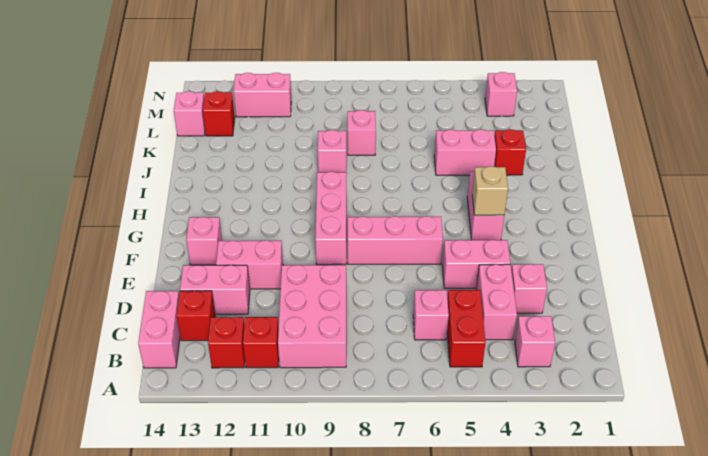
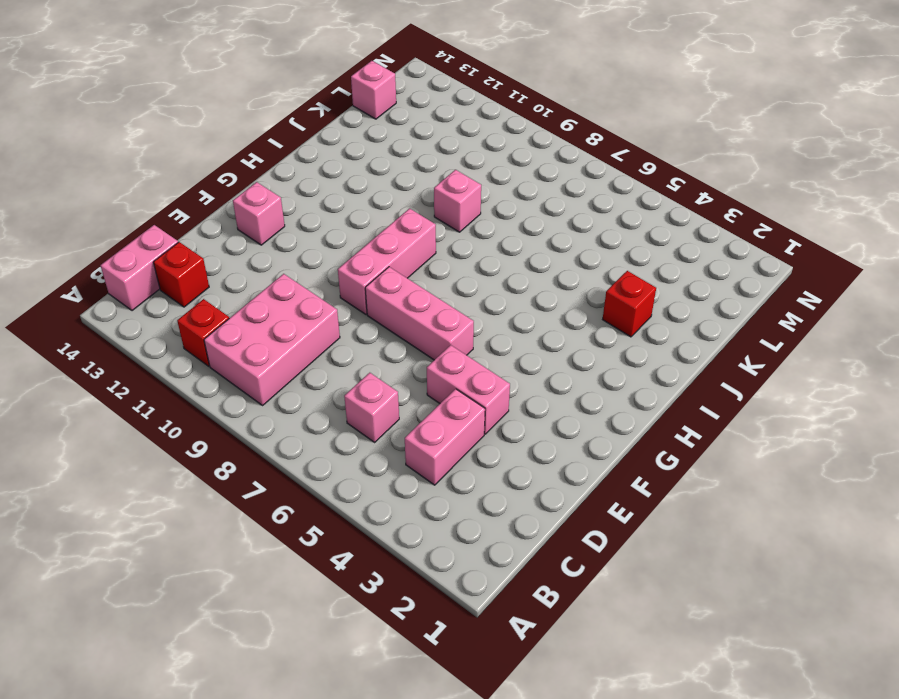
none -> pink 1x1 brick [515,316,555,367]
none -> red 1x2 brick [447,290,486,367]
none -> red 1x1 brick [208,317,245,368]

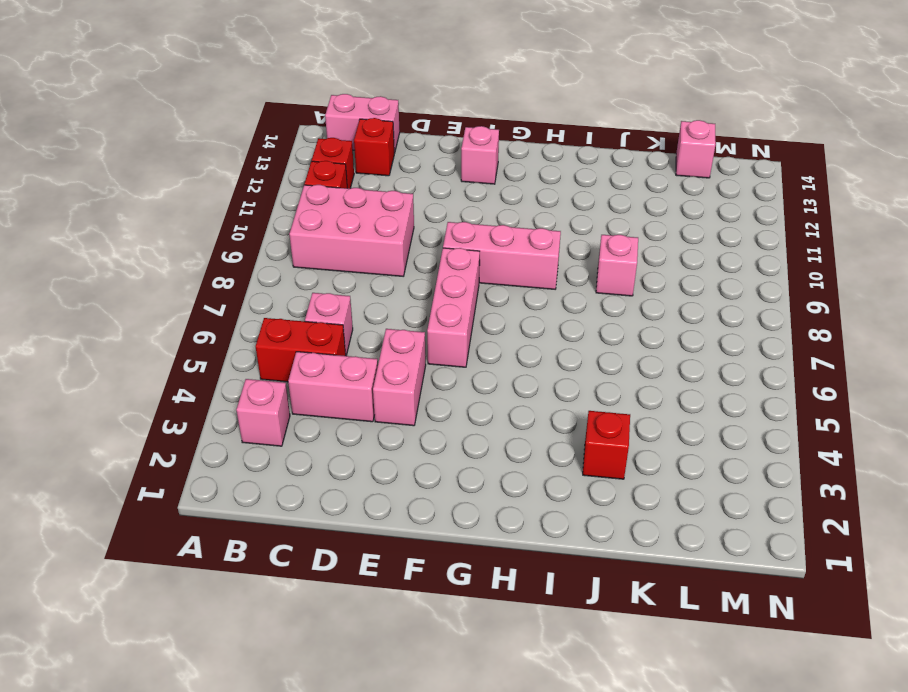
none -> pink 1x1 brick [511,264,547,313]
none -> pink 1x2 brick [180,265,250,314]
none -> pink 1x2 brick [216,240,283,289]

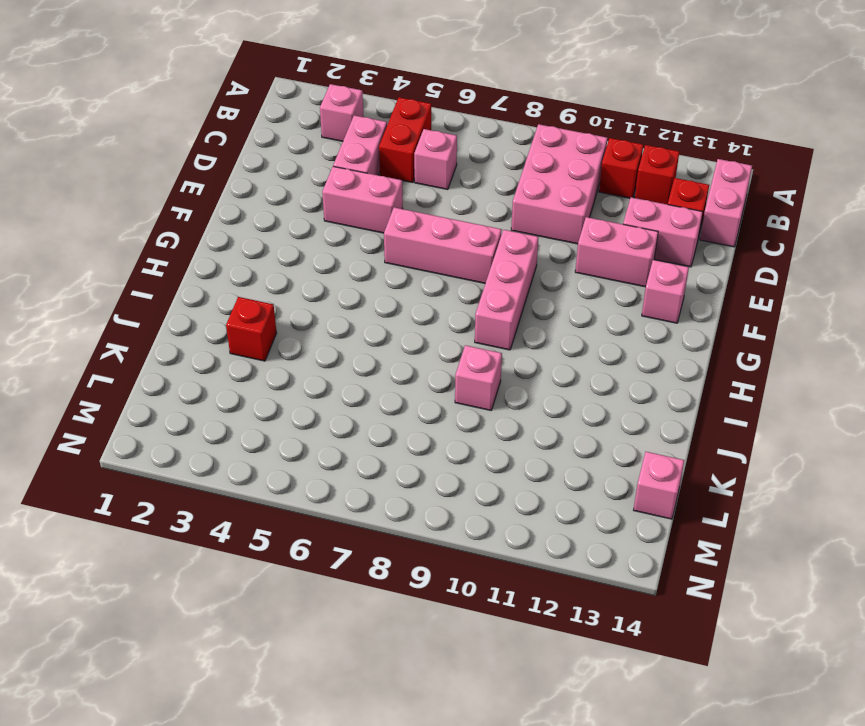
none -> pink 1x1 brick [511,264,547,313]
none -> pink 1x2 brick [467,172,504,240]
none -> pink 1x2 brick [434,129,496,175]

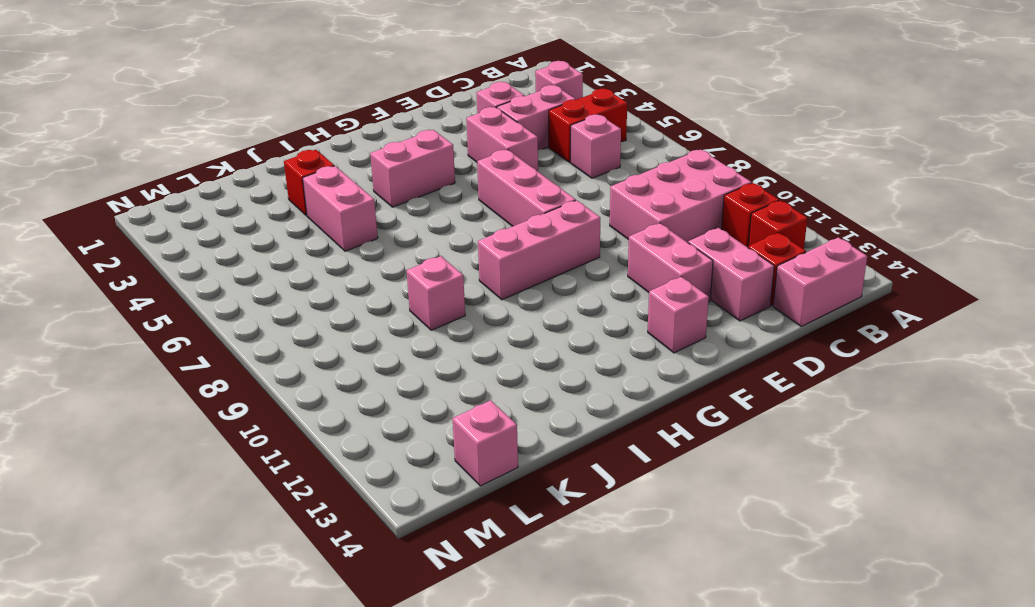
none -> pink 1x1 brick [348,110,376,155]
none -> red 1x1 brick [203,91,235,136]
none -> pink 1x1 brick [485,72,517,116]

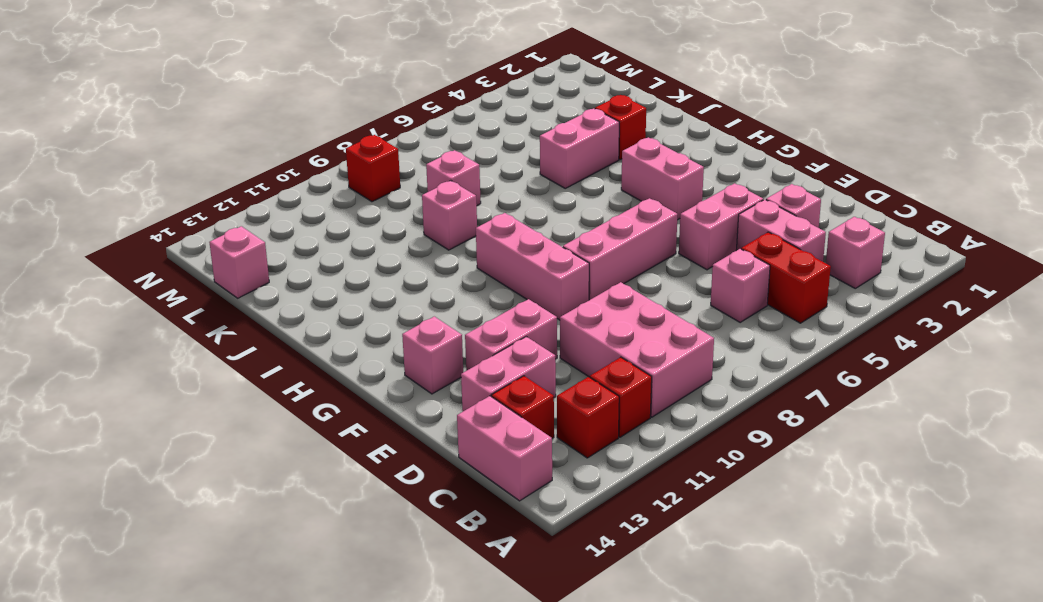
red 1x1 brick [346,135,400,202] -> red 1x1 brick moved to [203,91,235,136]
none -> pink 1x1 brick [485,72,517,116]
none -> pink 1x2 brick [234,73,291,117]
none -> tan 1x1 brick [472,166,508,215]

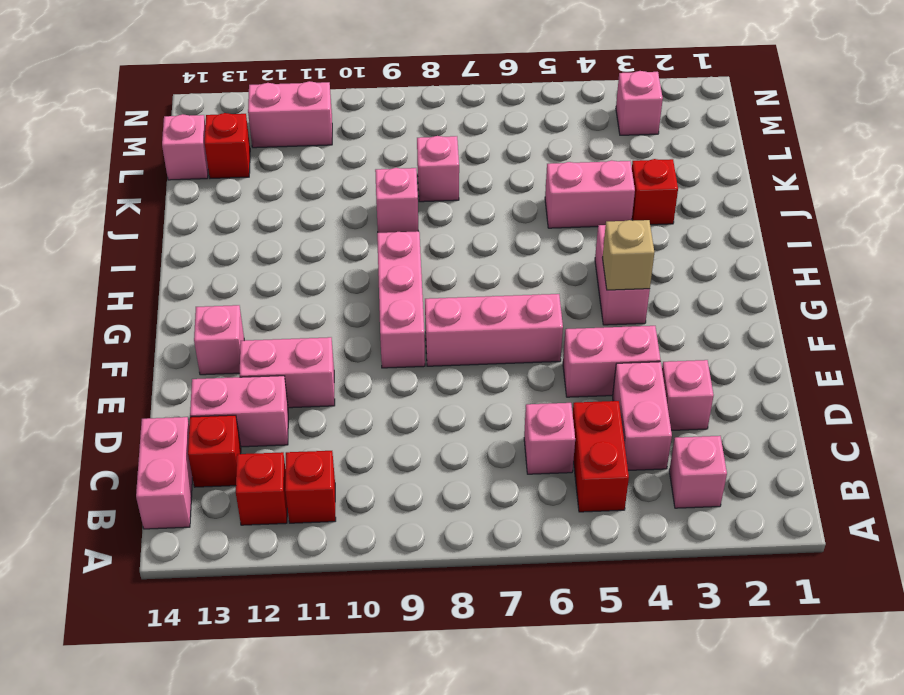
none -> pink 2x3 brick [278,265,346,368]

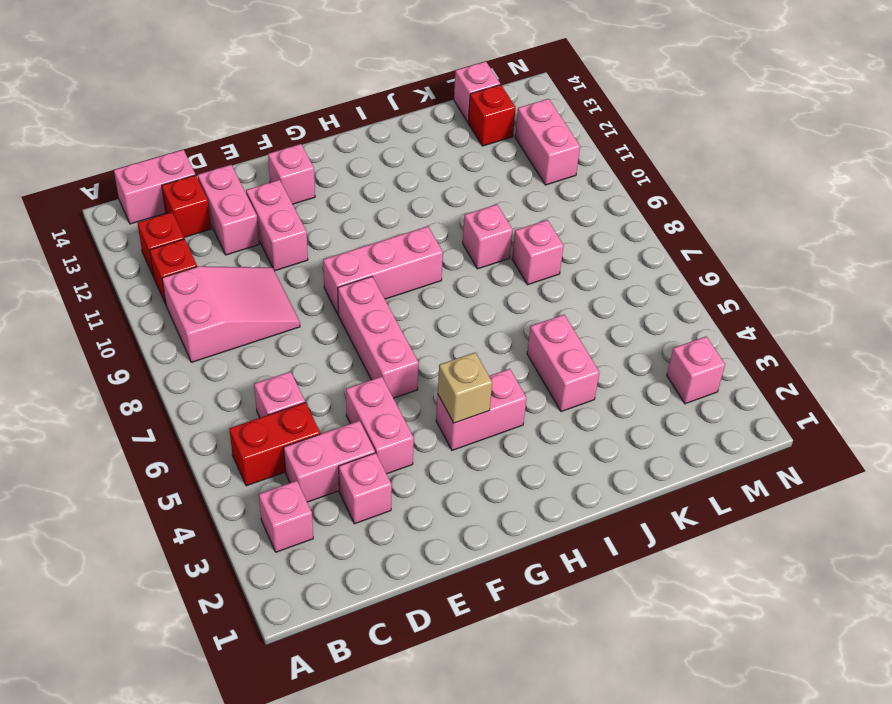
pink 2x3 slope [162,266,300,362] -> pink 2x3 brick [278,265,346,368]
none -> red 1x1 brick [494,129,526,175]

